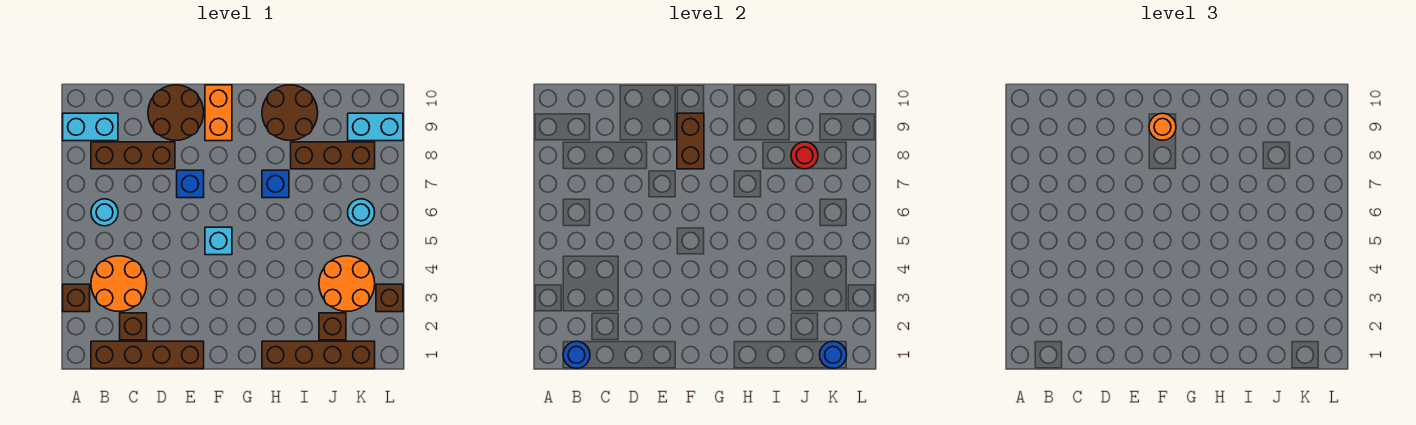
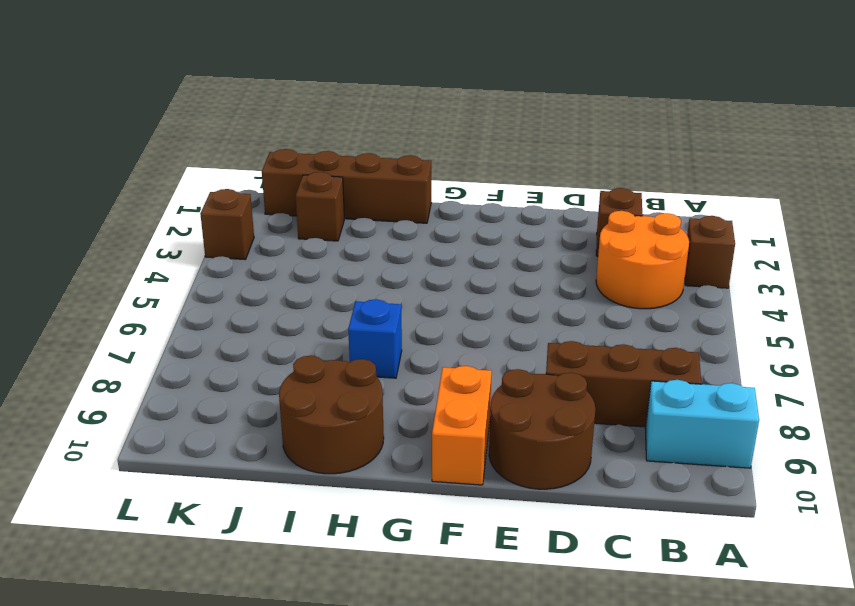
none -> brown 1x4 brick [91,341,204,369]
none -> cyan 1x1 round brick [91,199,118,226]
none -> blue 1x1 brick [177,170,204,198]

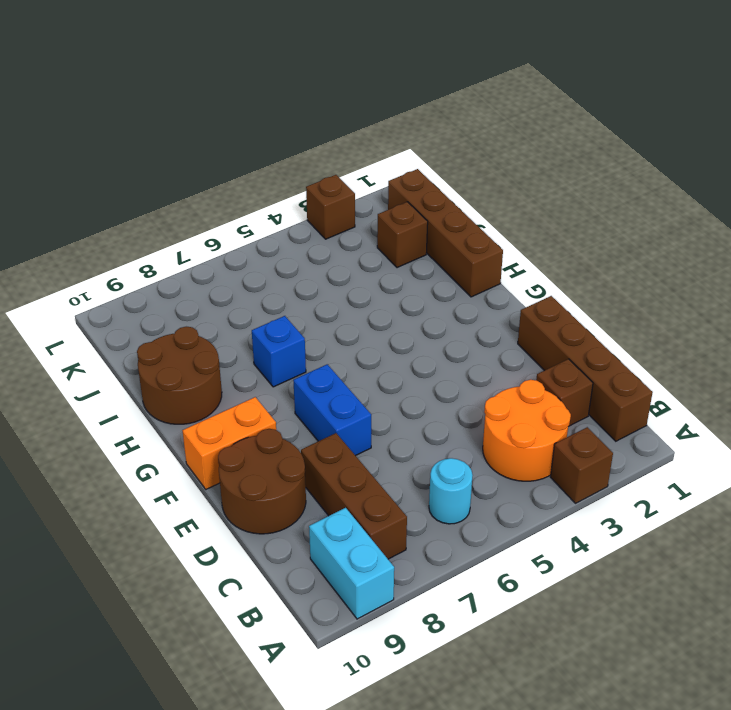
blue 1x2 brick [293,364,371,456] -> blue 1x1 brick [177,170,204,198]
none -> cyan 1x1 brick [205,227,232,255]
none -> brown 1x3 brick [291,142,375,169]
none -> orange 2x2 round brick [319,256,375,311]

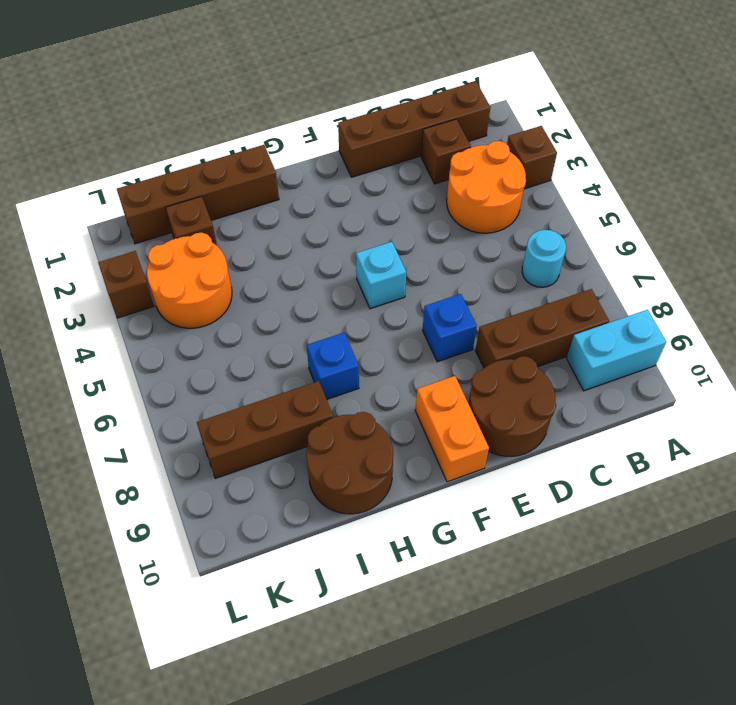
none -> cyan 1x1 round brick [348,199,375,226]
none -> cyan 1x2 brick [348,113,403,141]
none -> blue 1x1 round brick [563,341,590,368]

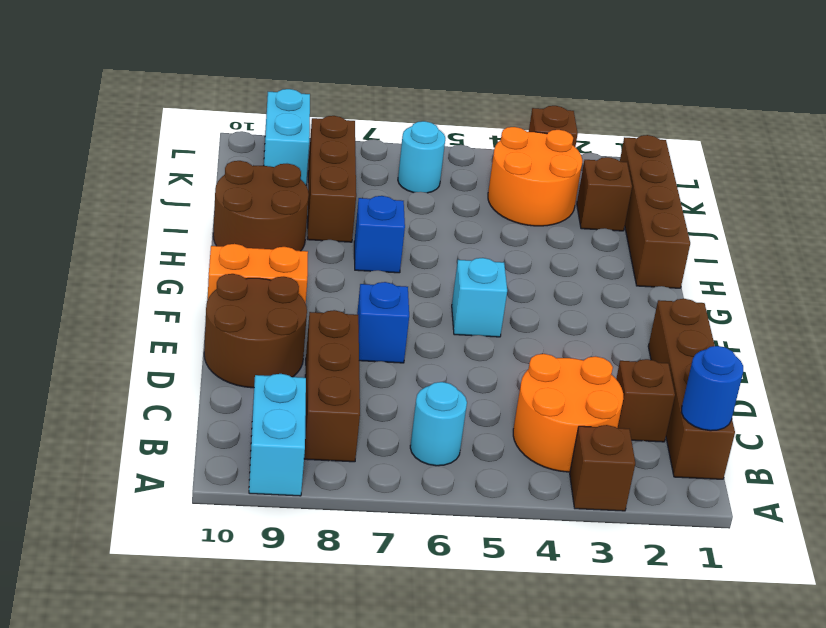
none -> brown 1x2 brick [677,113,704,169]
none -> red 1x1 round brick [791,142,818,169]
none -> blue 1x1 round brick [820,341,847,368]

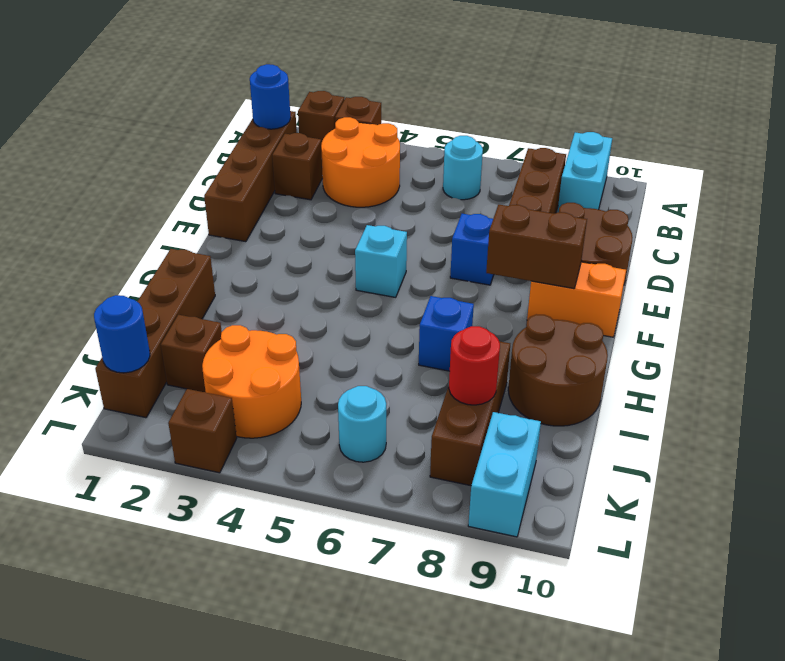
brown 1x1 brick [298,91,344,144] -> none
none -> orange 1x1 round brick [1149,113,1176,140]

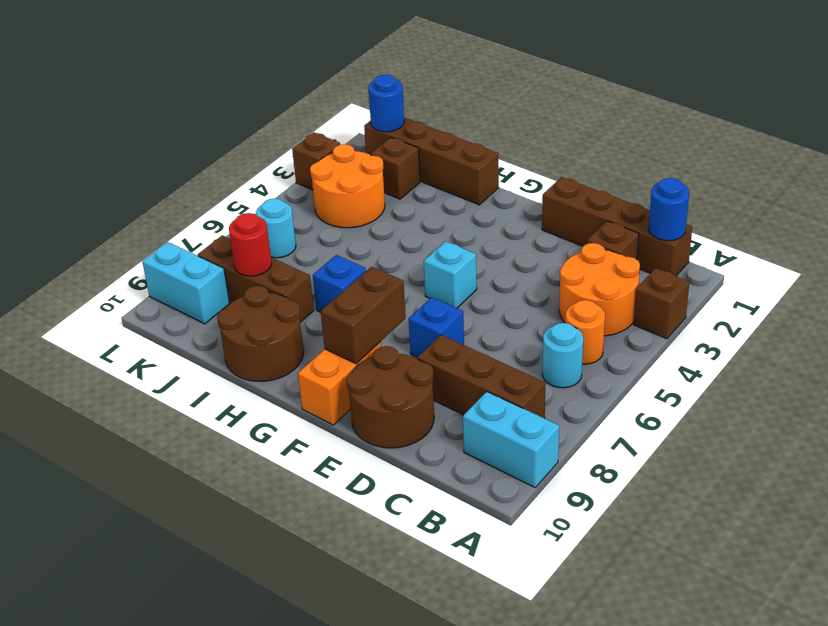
orange 1x1 round brick [565,300,605,364] -> orange 1x1 round brick moved to [1149,113,1176,140]

